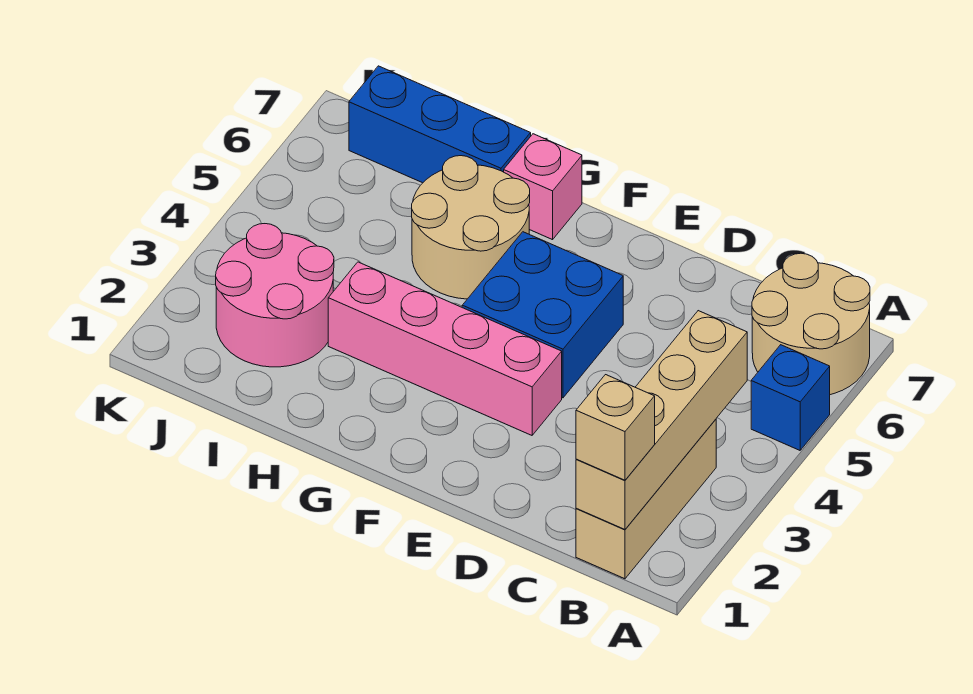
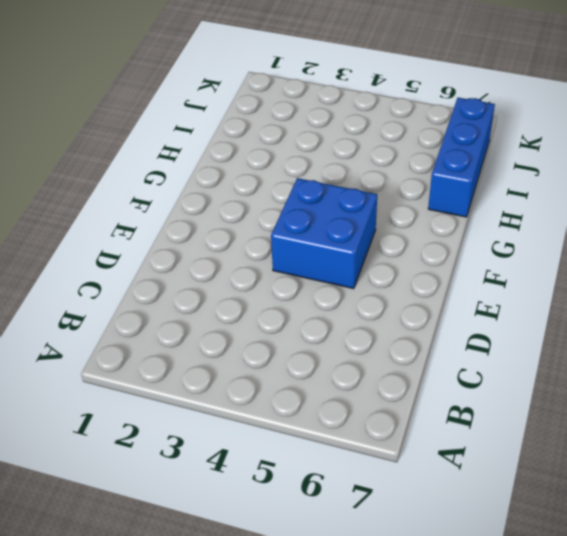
none -> blue 1x1 brick [751,345,830,450]
none -> tan 2x2 round brick [752,253,870,395]

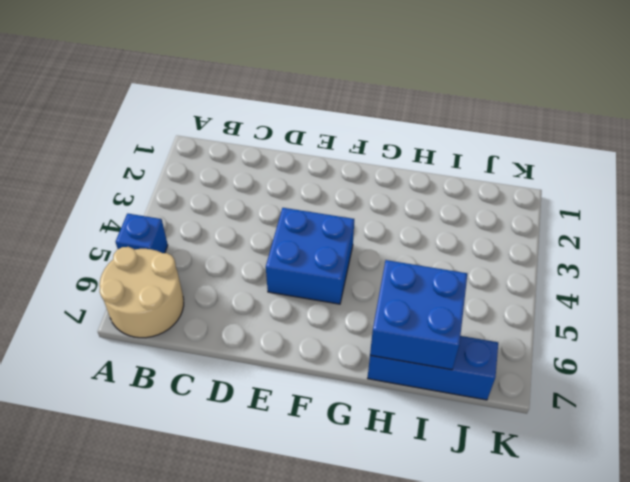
blue 2x2 brick [370,260,467,370] -> none
none -> tan 1x3 brick [576,419,716,579]
none -> pink 1x4 brick [328,262,562,435]

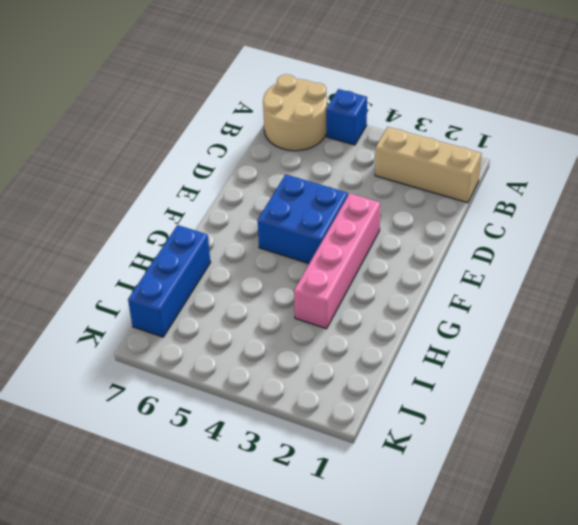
none -> tan 2x2 round brick [412,156,530,299]
none -> pink 1x1 brick [504,134,582,240]

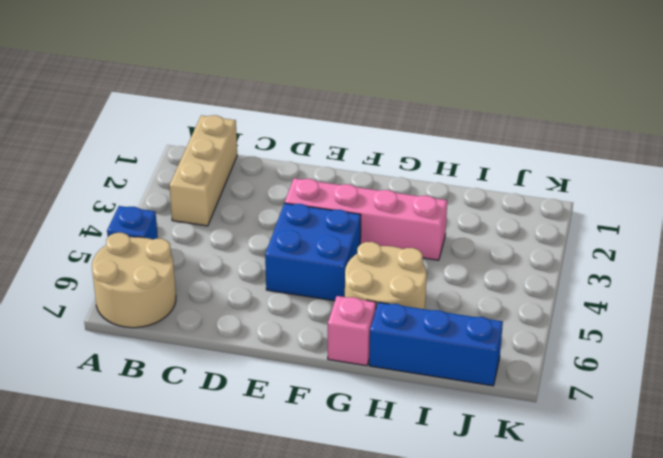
none -> pink 2x2 round brick [216,224,334,367]
none -> tan 1x4 brick [576,311,747,529]

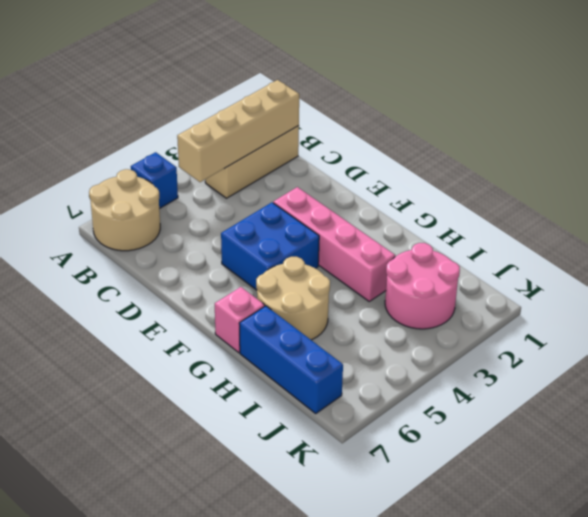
none -> tan 1x1 brick [576,375,655,480]

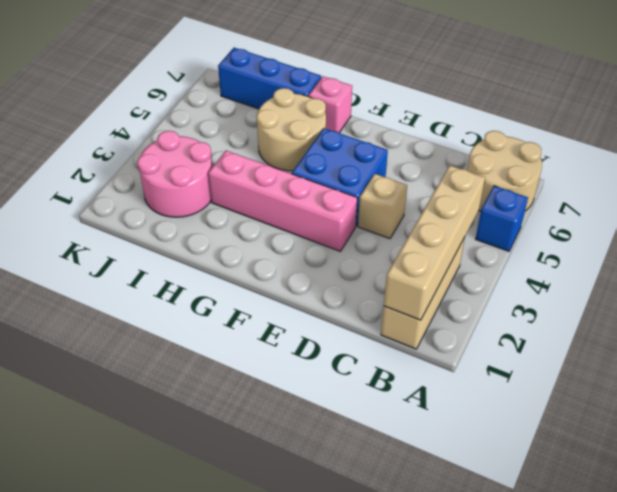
tan 1x1 brick [358,174,407,239] -> tan 1x1 brick moved to [576,375,655,480]

